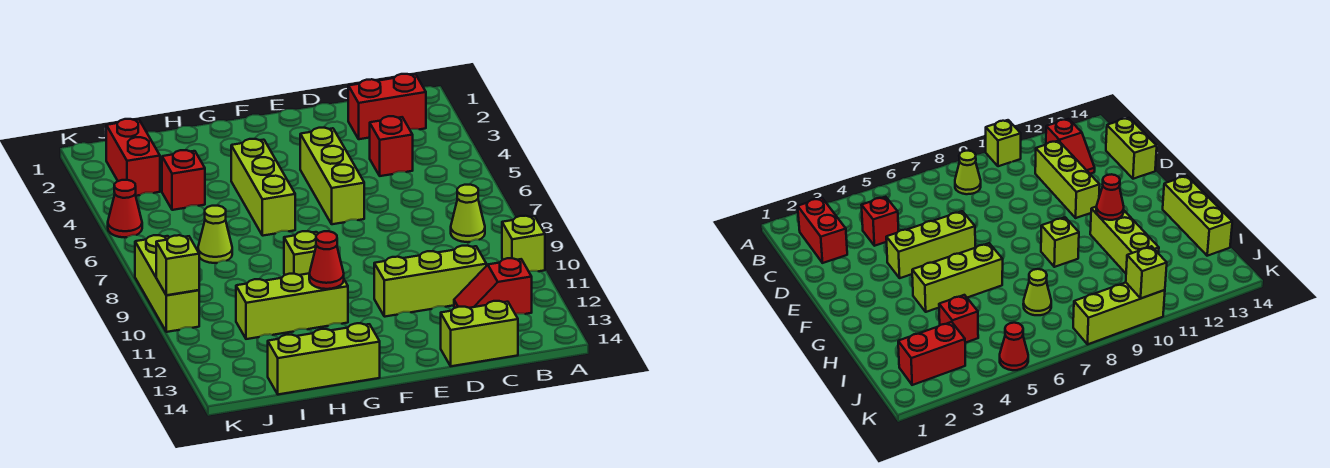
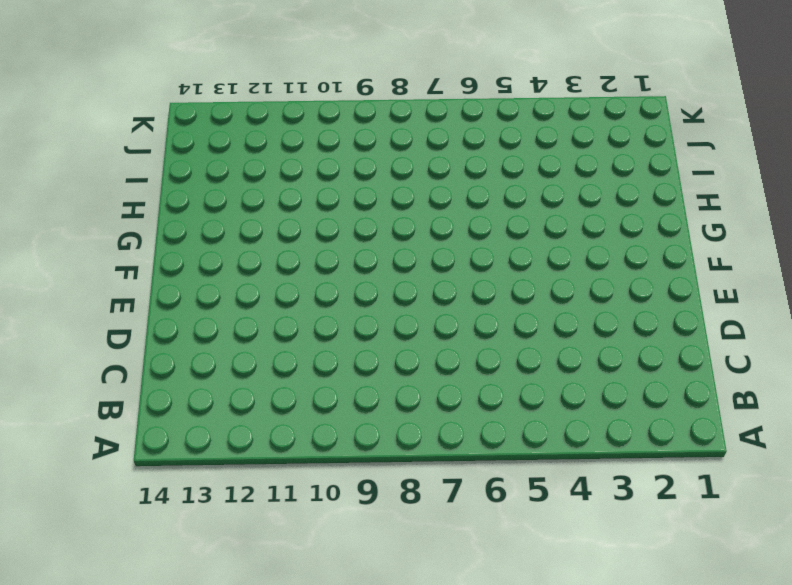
none -> lime 1x1 brick [502,216,545,272]
none -> red 1x2 brick [348,74,426,139]
none -> lime 1x1 cone [451,185,485,242]

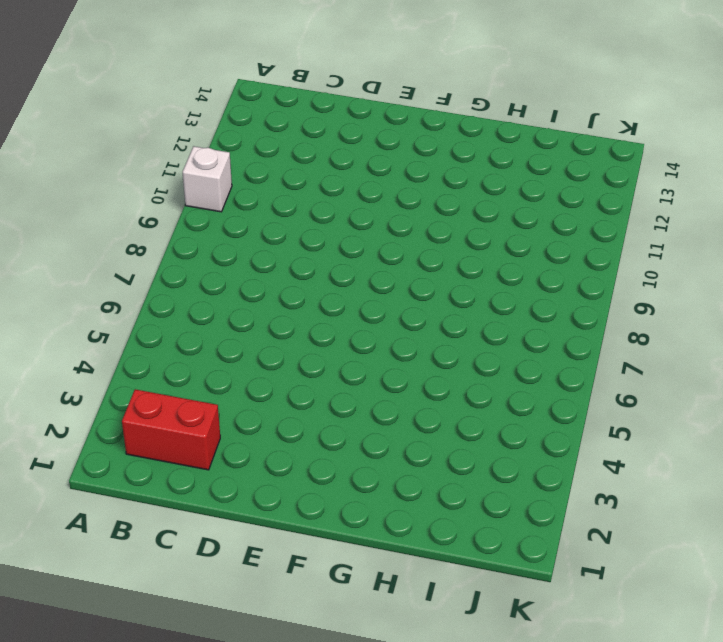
white 1x1 brick [183,146,232,212] -> lime 1x1 brick [502,216,545,272]
none -> lime 1x1 cone [451,185,485,242]
none -> red 1x2 slope [454,258,532,314]
none -> red 1x1 brick [370,116,413,176]

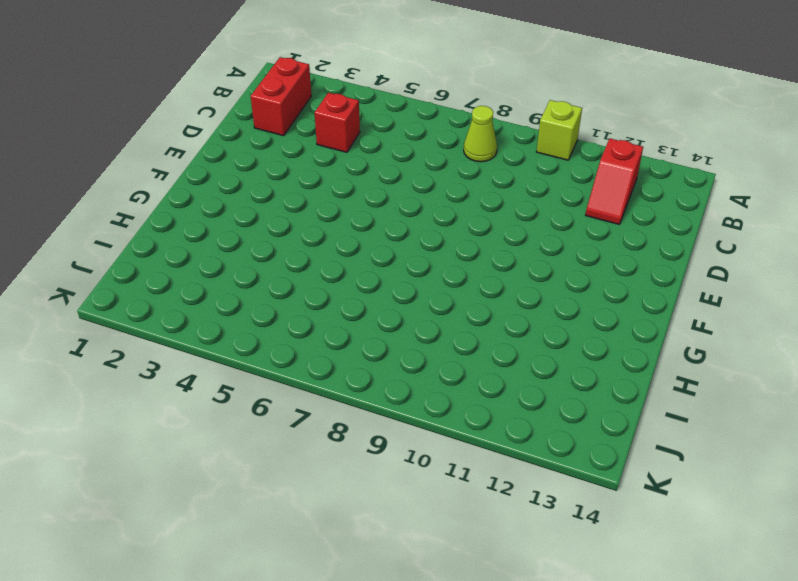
none -> lime 1x3 brick [374,246,486,317]
none -> lime 1x2 brick [441,301,518,366]
none -> lime 1x3 brick [300,128,364,224]

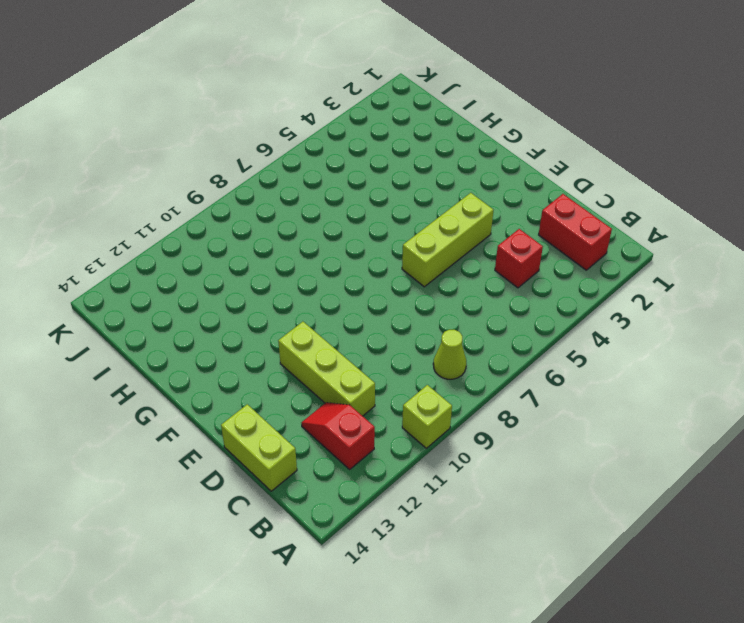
none -> lime 1x3 brick [231,139,295,236]
none -> lime 1x1 brick [284,231,318,275]
none -> lime 1x3 brick [236,274,348,339]

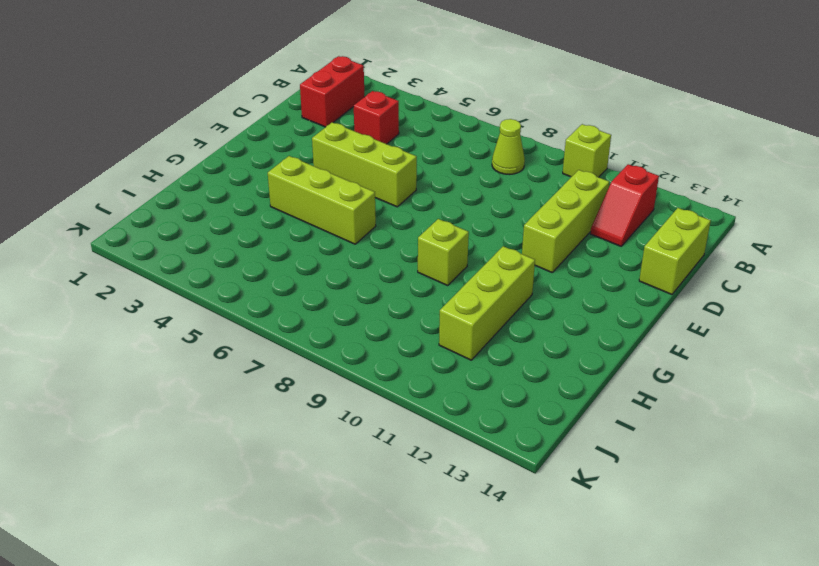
none -> lime 1x3 brick [268,323,380,394]
none -> red 1x1 brick [162,150,205,210]
none -> lime 1x1 cone [198,206,232,263]

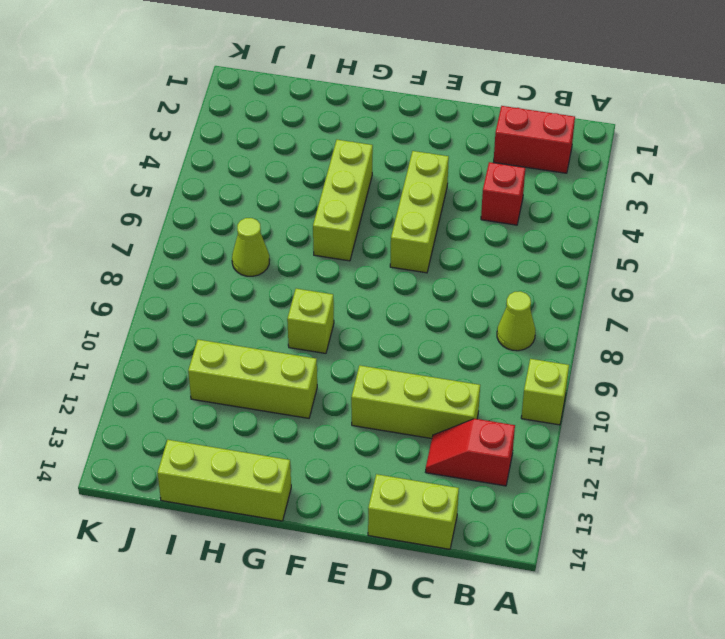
none -> red 1x1 brick [162,150,205,210]
none -> red 1x2 brick [106,119,160,196]
none -> red 1x1 cone [108,180,142,237]

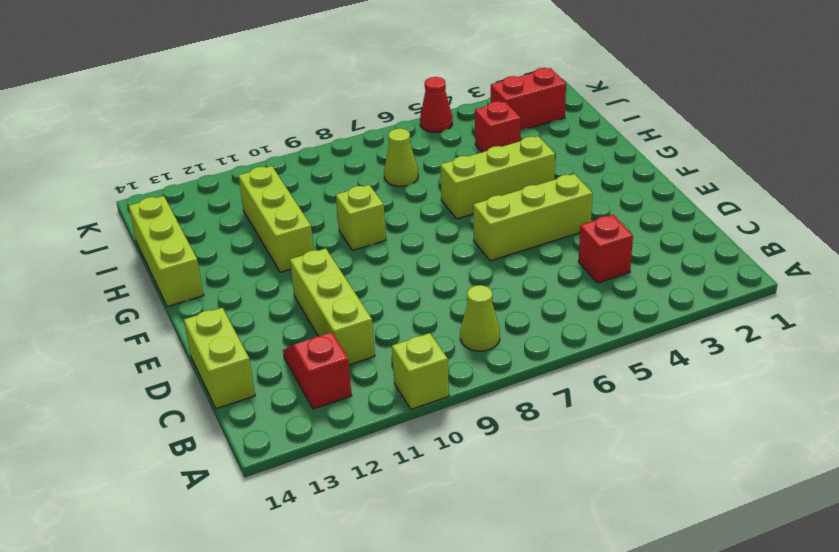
none -> red 1x2 brick [348,74,426,139]
none -> lime 1x3 brick [135,235,199,332]
none -> red 1x1 cone [309,231,344,289]

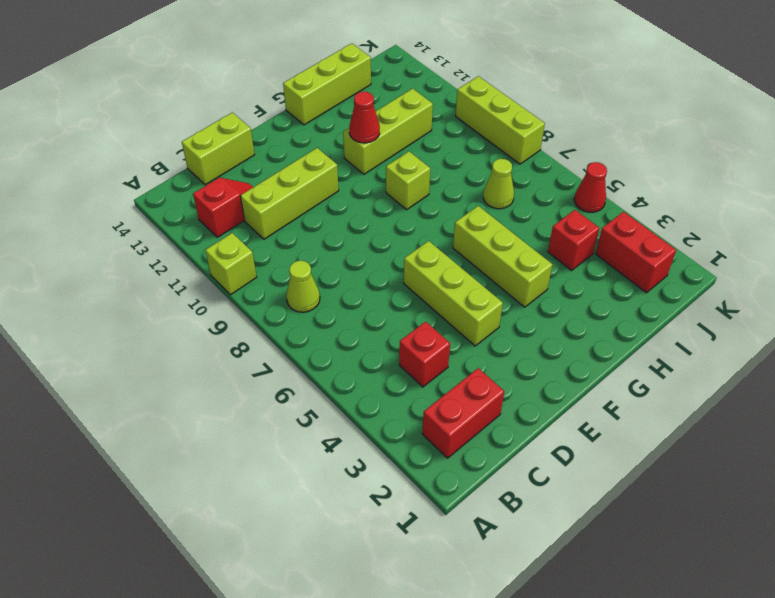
none -> lime 1x1 brick [156,235,199,295]

